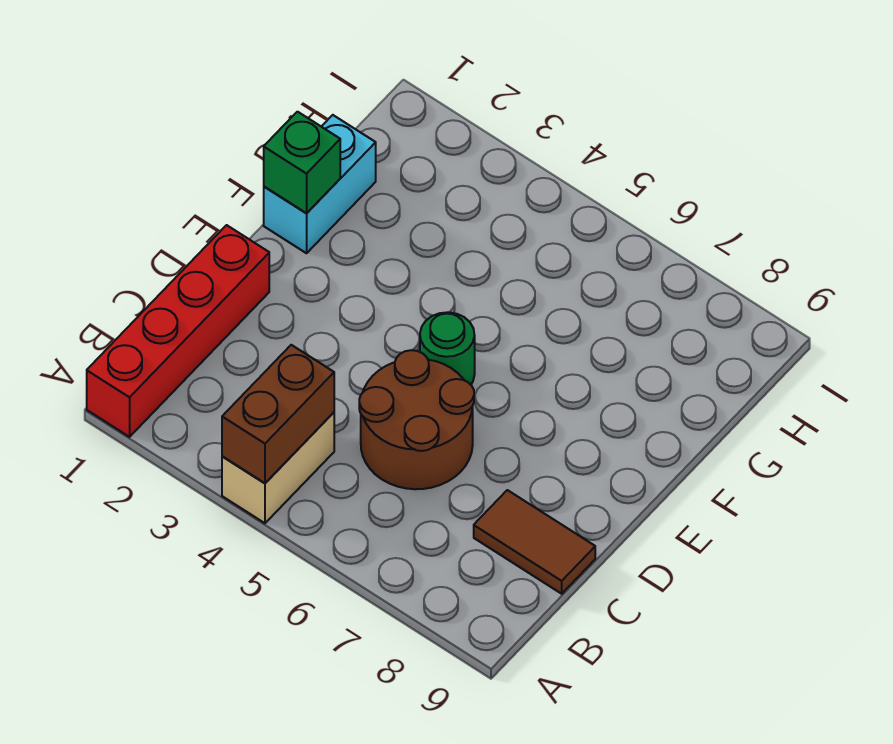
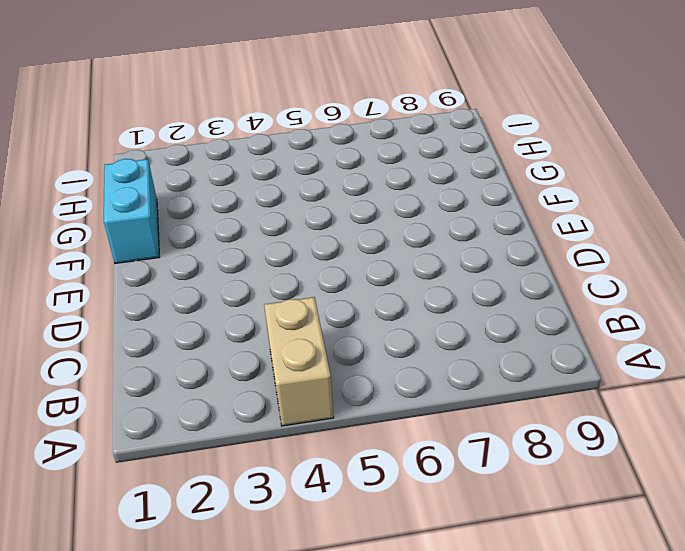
none -> red 1x4 brick [87,225,269,437]
none -> brown 2x2 round brick [359,350,474,489]

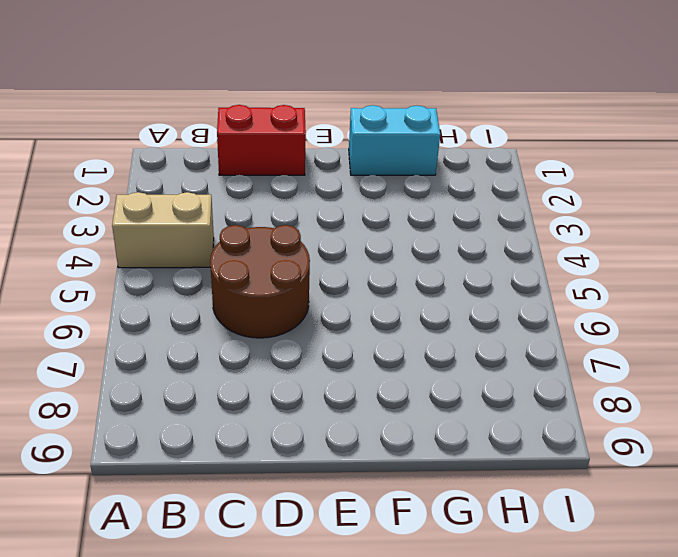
red 1x2 brick [217,105,306,175] -> red 1x4 brick [87,225,269,437]
none -> brown 1x2 tile [474,490,595,594]
none -> green 1x1 round brick [420,312,475,385]

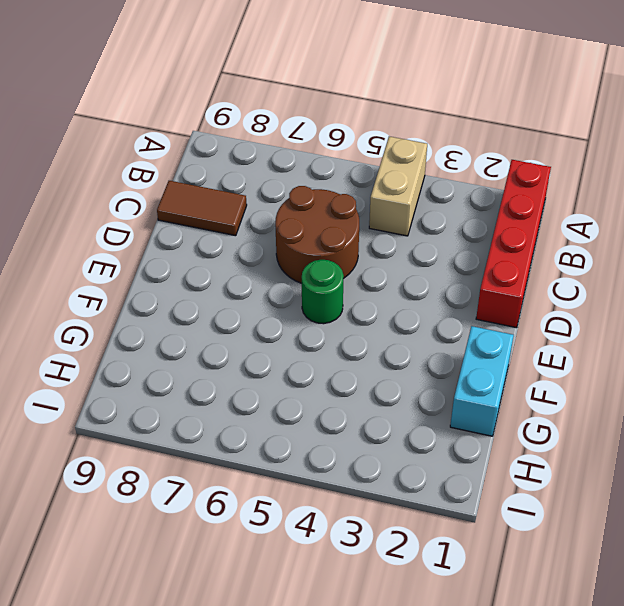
none -> brown 1x2 brick [222,345,334,483]
none -> green 1x1 brick [264,112,340,213]

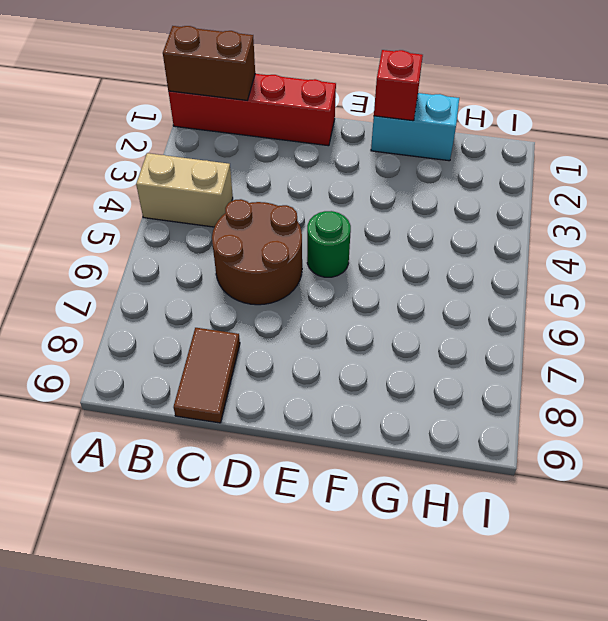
brown 1x2 brick [163,26,255,100] -> brown 1x2 brick moved to [222,345,334,483]
red 1x1 brick [374,50,423,121] -> green 1x1 brick [264,112,340,213]

